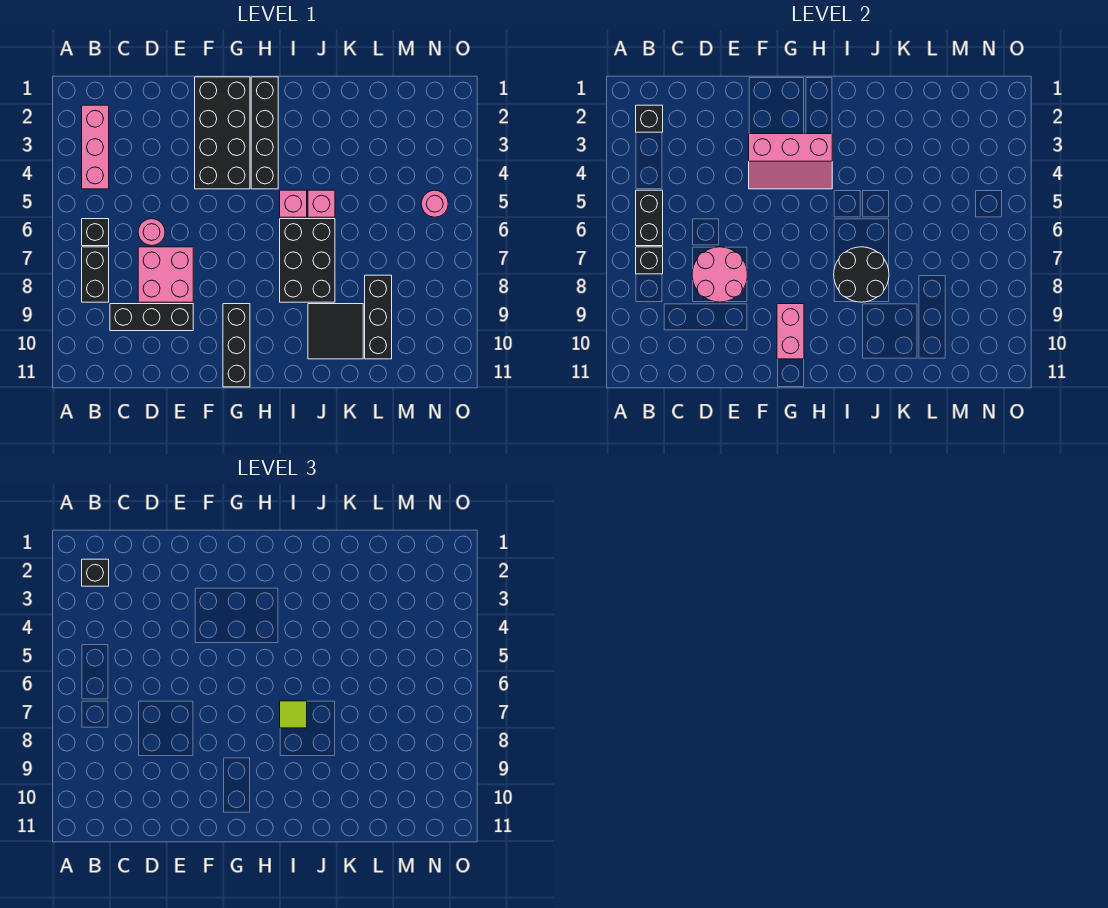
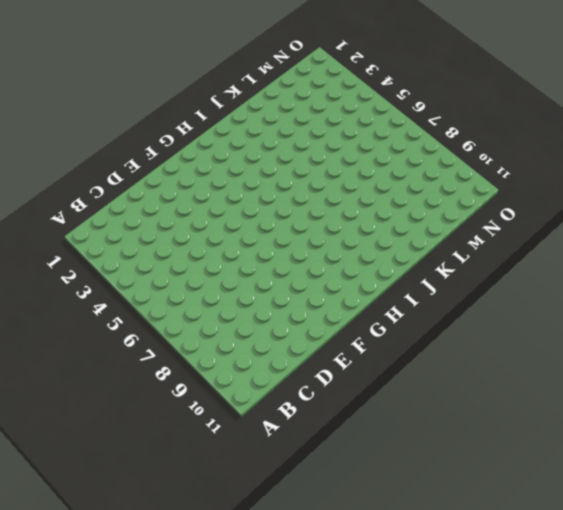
none -> pink 1x3 brick [82,105,109,189]
none -> black 1x1 brick [82,219,109,246]
none -> black 1x2 brick [82,247,109,302]

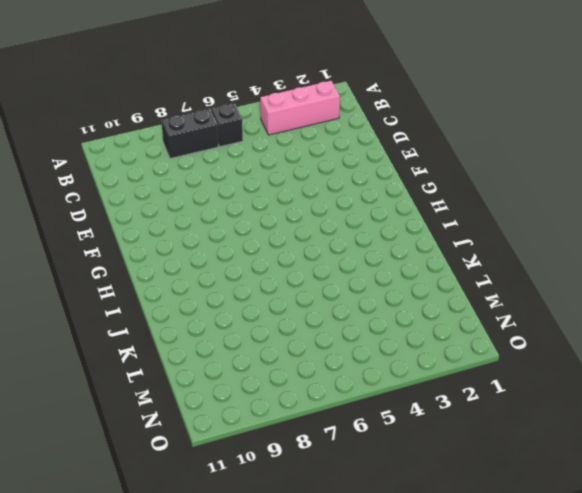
none -> black 1x3 brick [110,304,193,331]
none -> pink 1x1 round brick [138,219,165,246]
none -> pink 2x2 brick [138,247,193,302]

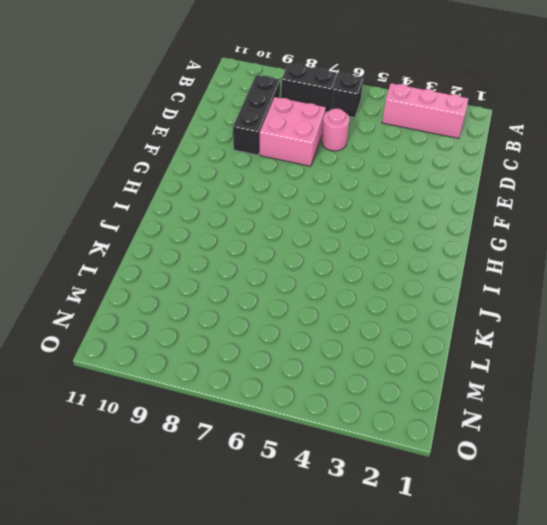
none -> black 2x4 brick [195,77,250,189]
none -> black 1x3 brick [223,304,250,387]
none -> black 1x4 brick [251,77,278,189]

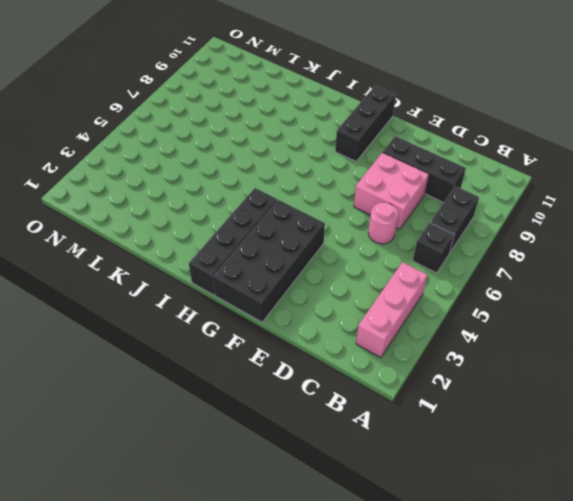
none -> pink 1x1 brick [280,190,307,217]
none -> black 2x3 brick [280,219,335,302]
none -> pink 1x1 brick [308,190,335,217]

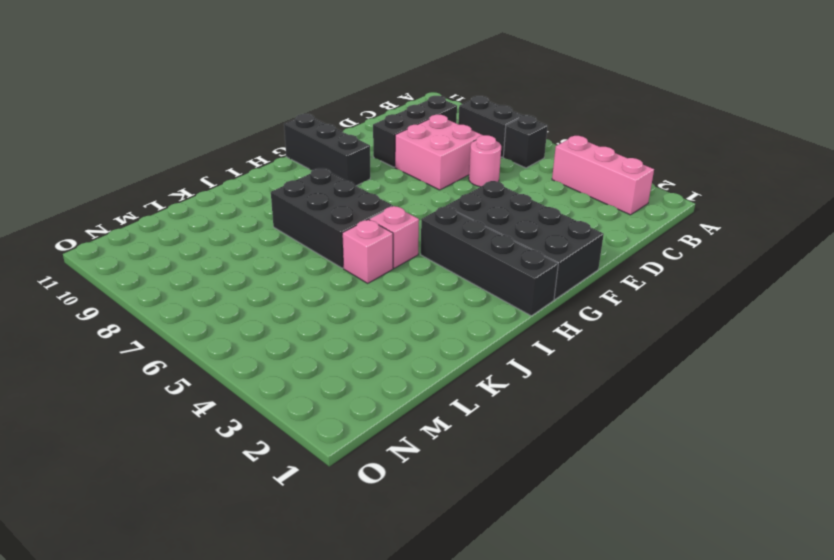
none -> black 2x2 tile [308,304,363,359]
none -> black 1x3 brick [365,275,392,359]
none -> pink 1x1 round brick [421,190,448,217]

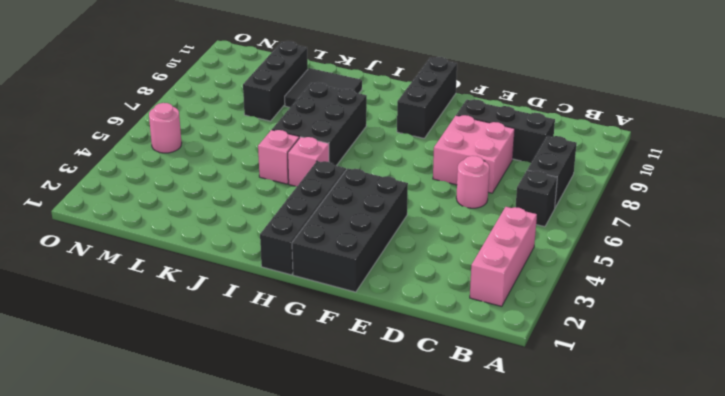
none -> black 1x1 brick [636,105,663,132]
none -> black 1x2 brick [636,190,663,246]
none -> black 1x1 brick [636,247,663,274]

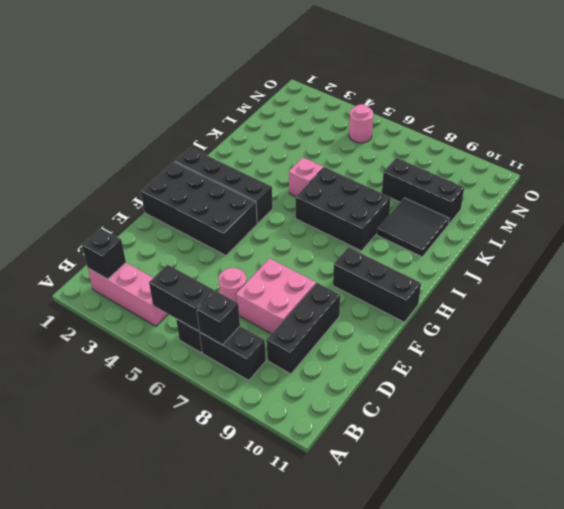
none -> pink 1x1 brick [280,190,307,217]
none -> pink 2x2 round brick [692,247,747,302]
none -> pink 2x3 slope [749,134,832,189]

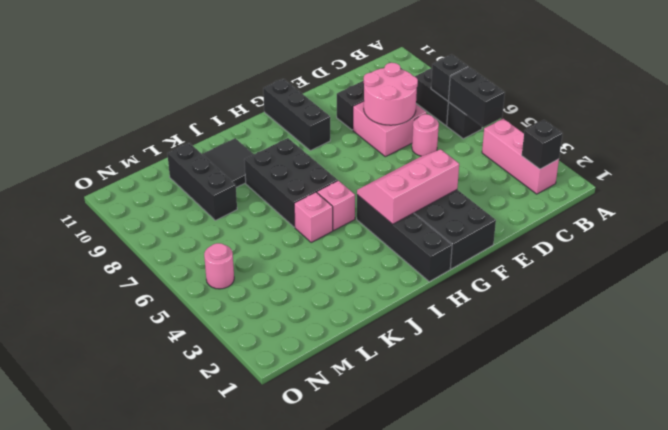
none -> pink 1x2 brick [777,304,804,359]
none -> black 2x2 round brick [834,247,889,302]
none -> black 1x1 brick [82,559,109,586]

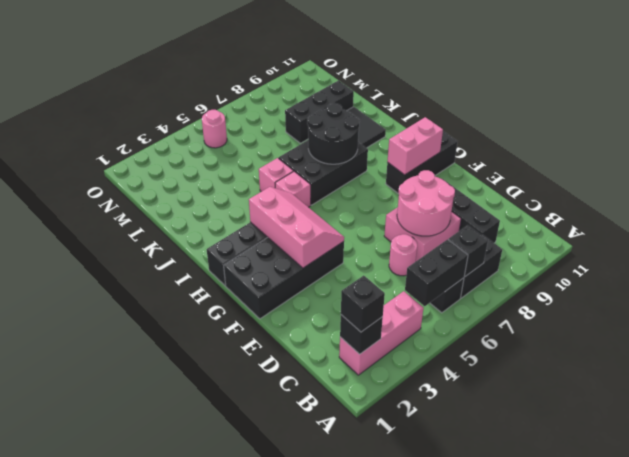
none -> lime 1x1 tile [280,701,307,728]

